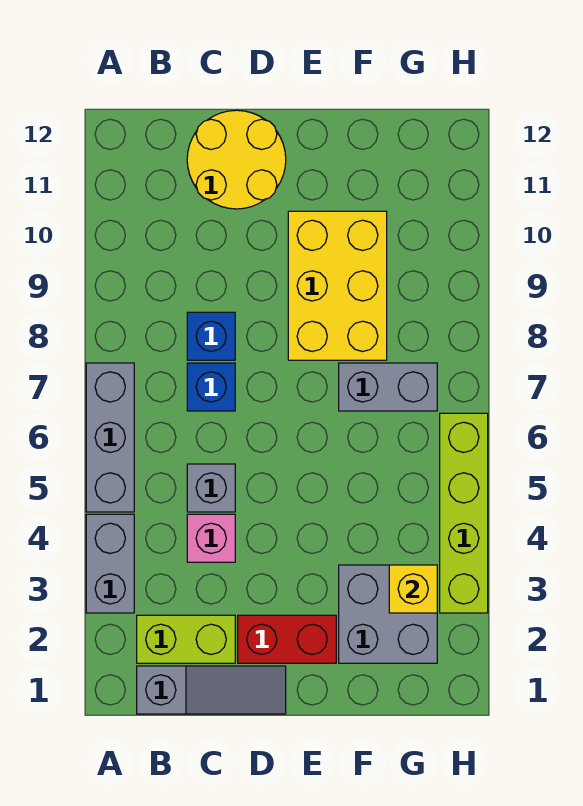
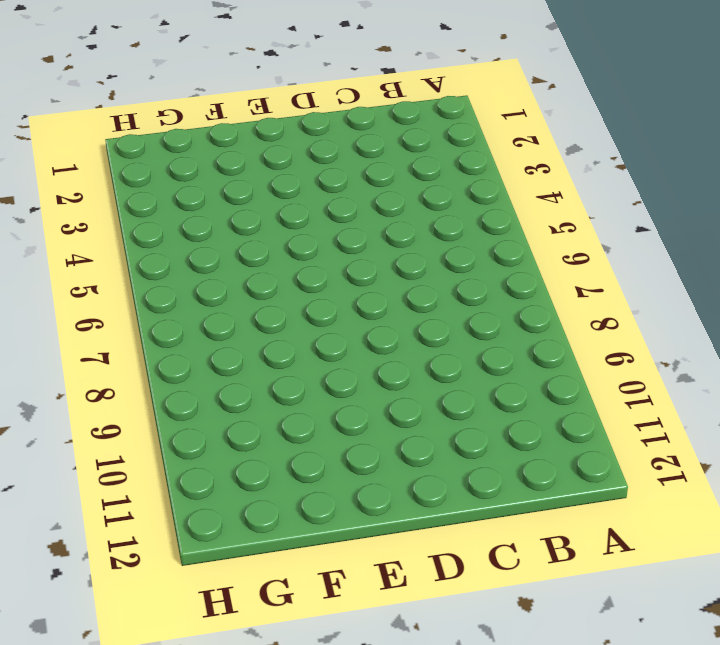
none -> grey 1x2 brick [86,514,134,613]
none -> grey 1x3 brick [86,363,134,512]
none -> grey 1x3 slope [137,666,286,714]

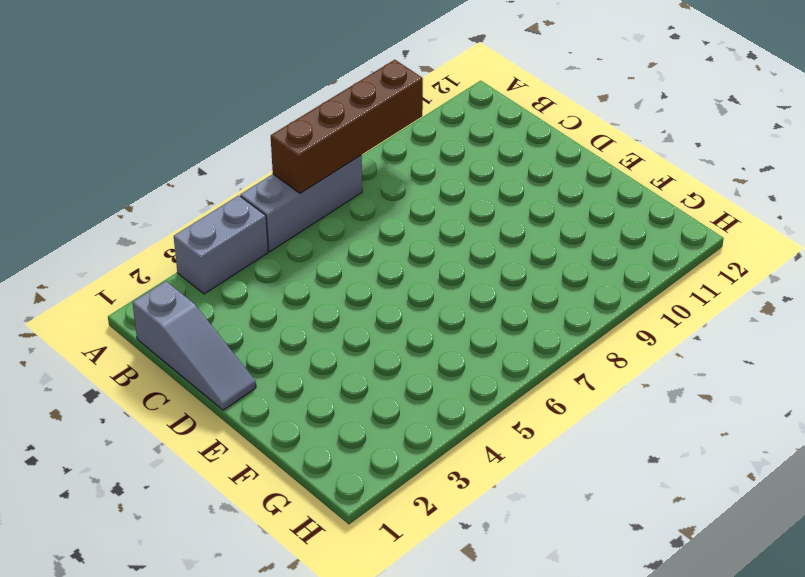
brown 1x4 brick [271,60,423,193] -> none
none -> lime 1x2 brick [137,615,235,663]
none -> pink 1x1 brick [187,514,235,562]
none -> grey 1x1 brick [187,464,235,512]

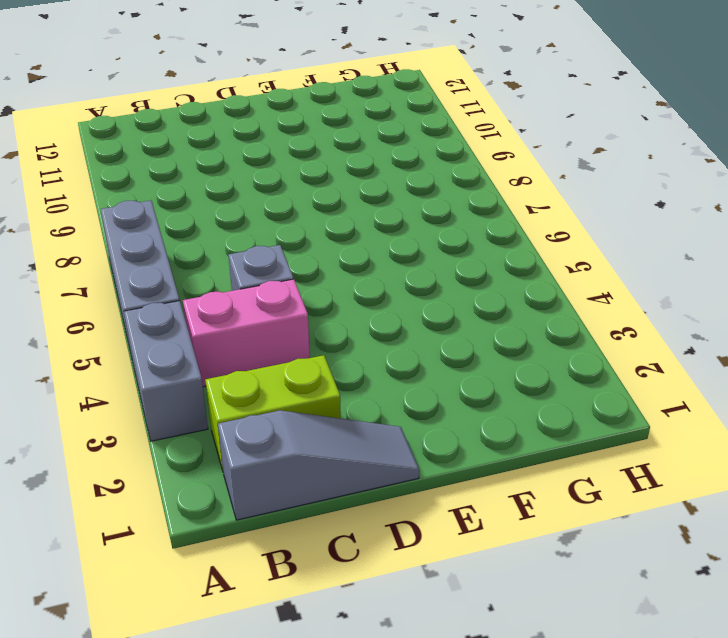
pink 1x2 brick [183,279,310,387] -> pink 1x1 brick [187,514,235,562]
none -> blue 1x1 brick [187,363,235,411]
none -> blue 1x1 brick [187,312,235,360]
none -> yellow 2x2 round brick [187,110,286,209]

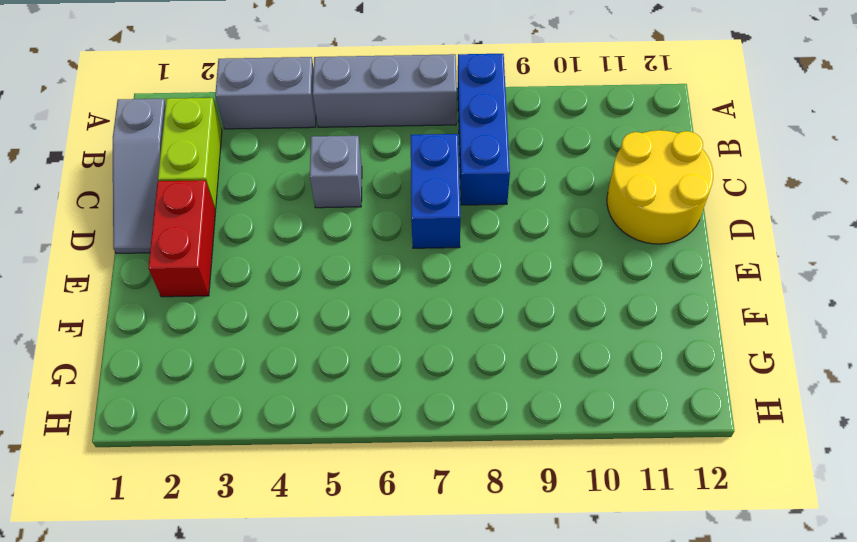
blue 1x3 brick [458,54,510,205] -> blue 1x1 brick [187,312,235,360]
blue 1x2 brick [411,134,460,248] -> blue 1x1 brick [187,363,235,411]
none -> pink 1x1 brick [187,514,235,562]
none -> yellow 2x3 brick [288,211,387,360]
none -> grey 2x2 brick [339,565,437,663]

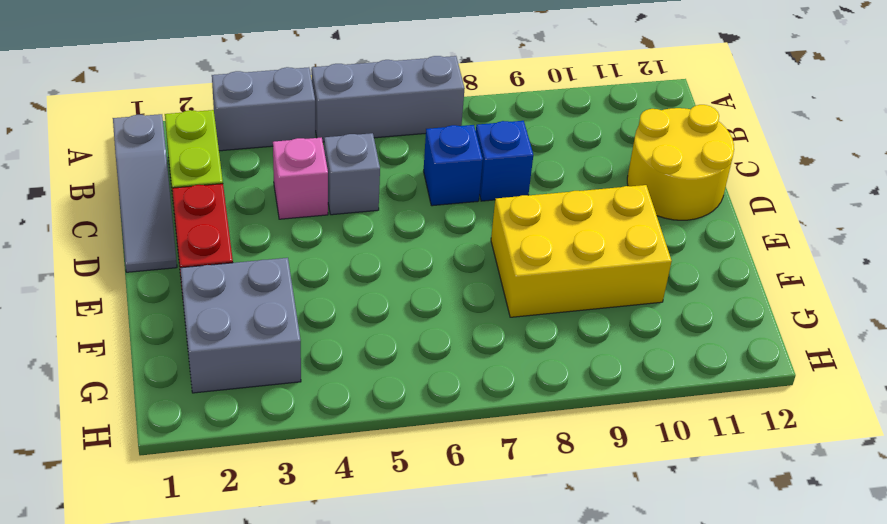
none -> grey 1x2 brick [339,363,437,411]
none -> lime 1x4 brick [440,413,488,613]
none -> yellow 1x1 brick [389,565,437,613]

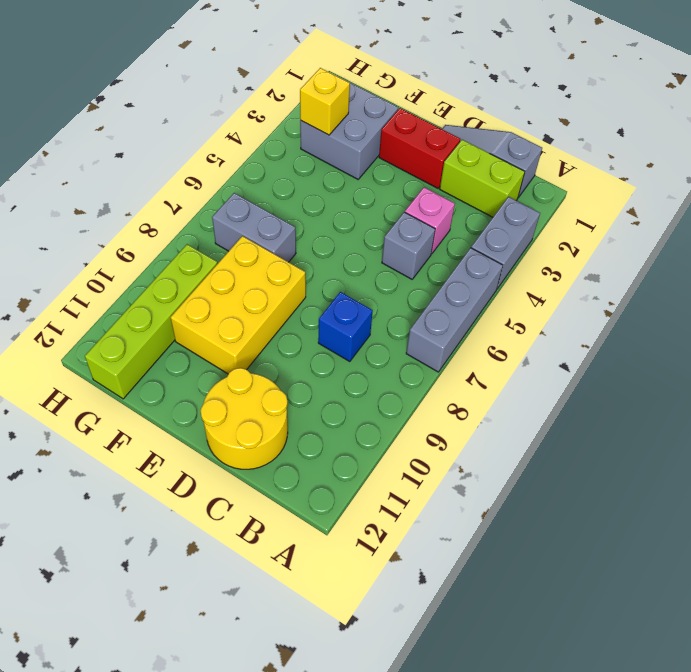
lime 1x4 brick [85,244,217,399] -> lime 1x4 brick moved to [440,413,488,613]
none -> blue 1x1 brick [187,363,235,411]

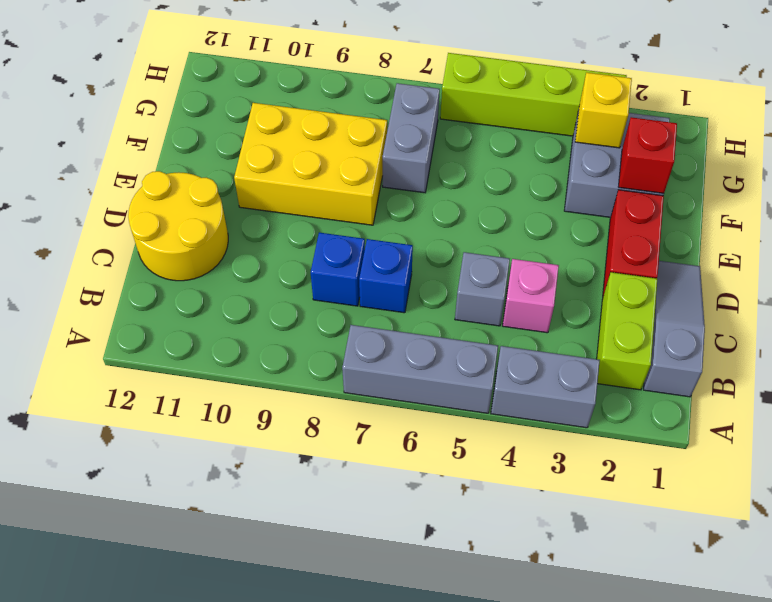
red 1x1 brick [619,117,677,193] -> none

